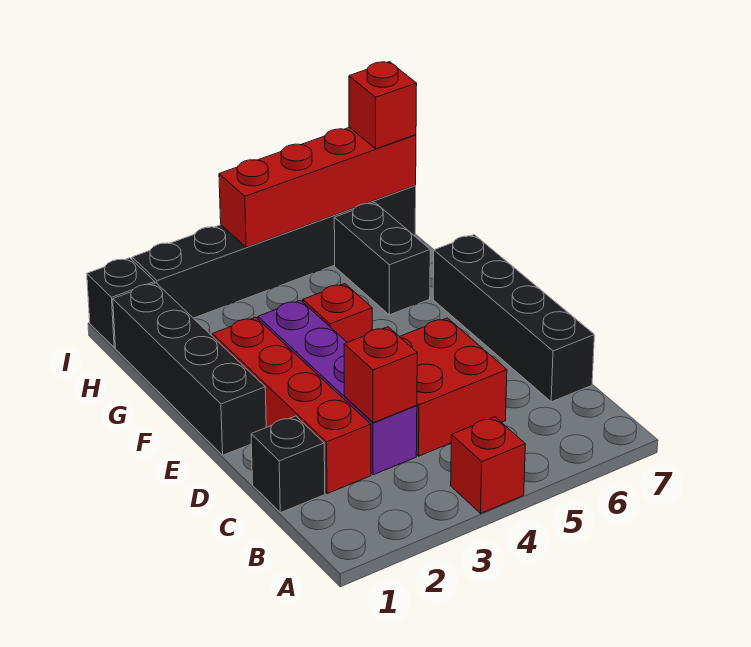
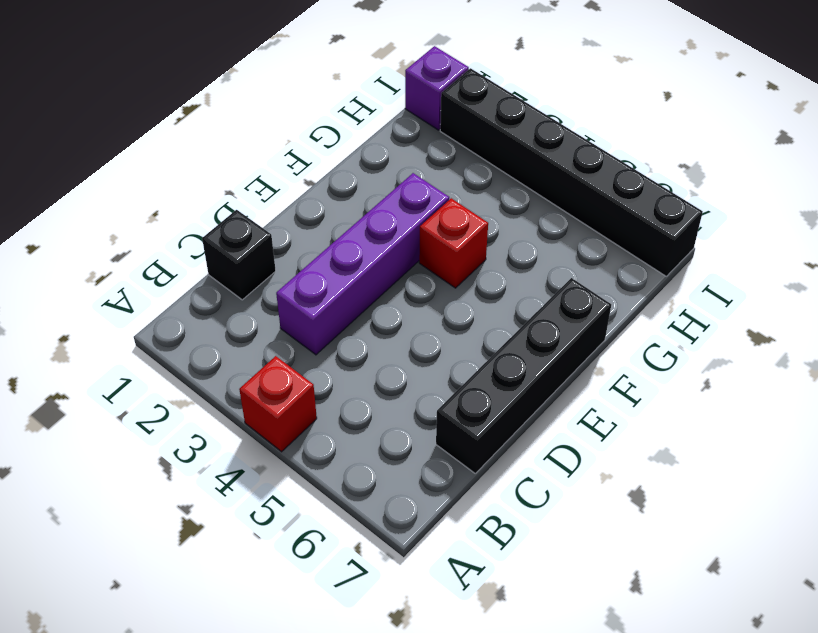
purple 1x1 brick [405,46,469,130] -> black 1x1 brick [87,258,155,348]
none -> red 1x4 brick [213,317,371,494]
none -> red 2x2 brick [399,318,507,456]
none -> black 1x4 brick [113,283,266,455]

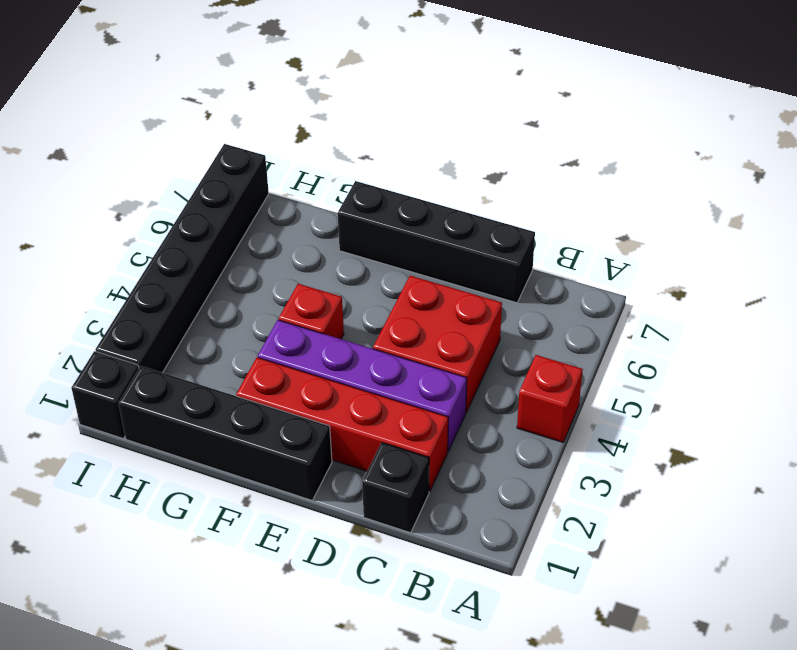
none -> black 1x2 brick [334,203,430,315]
none -> red 1x1 brick [344,327,417,423]
none -> red 1x4 brick [219,127,416,247]

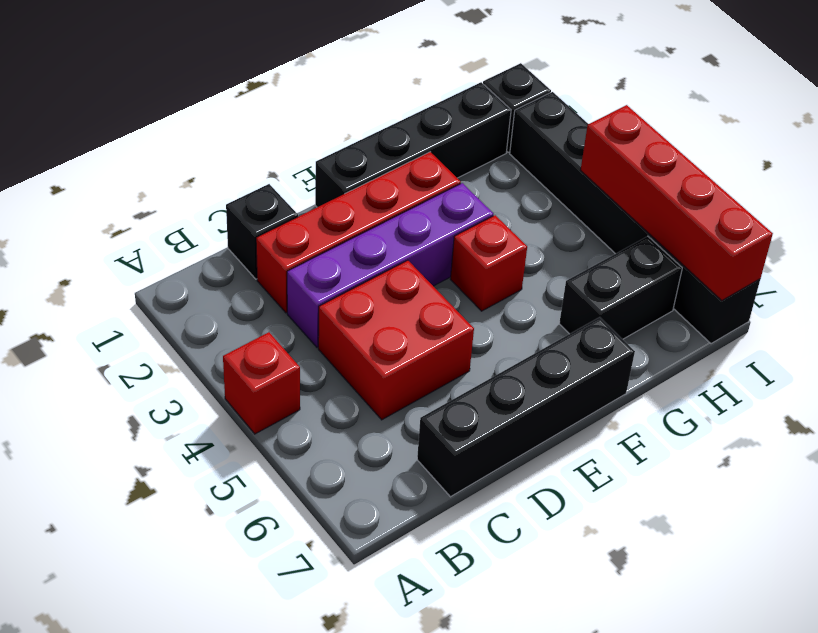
none -> red 1x1 brick [344,327,417,423]
none -> red 1x1 brick [349,62,417,149]

